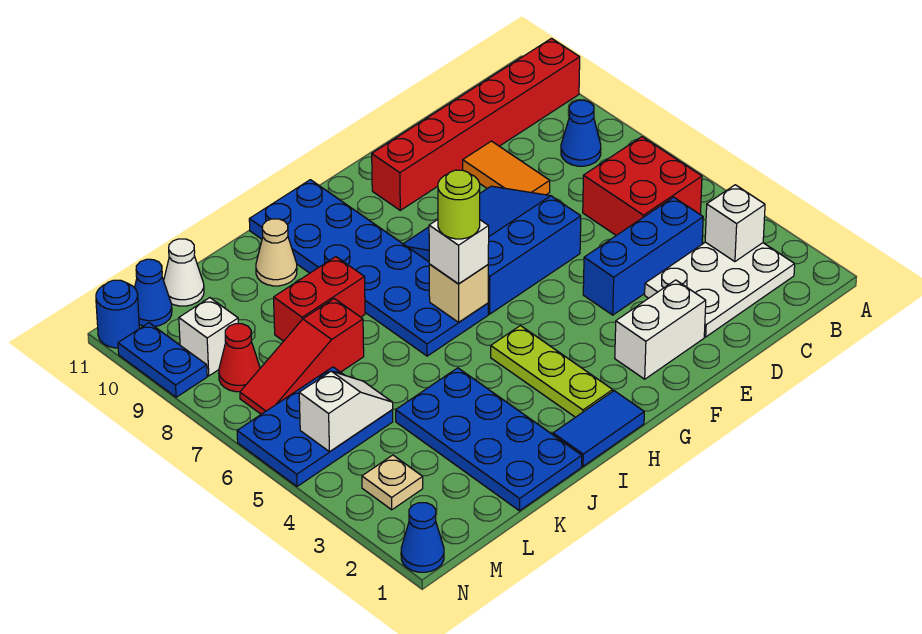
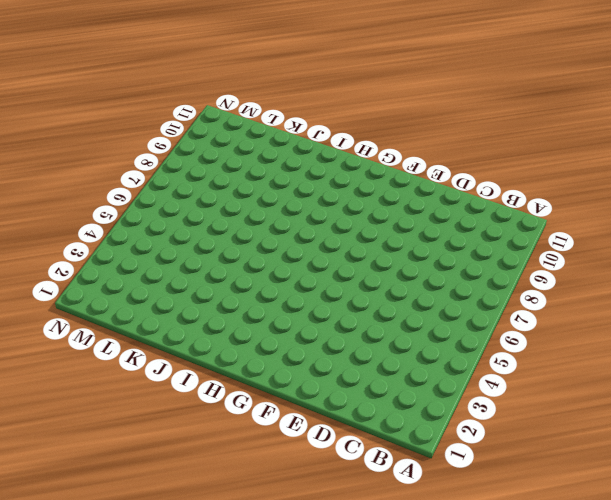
none -> red 1x6 brick [372,38,580,210]
none -> white 2x3 plate [645,242,795,337]
none -> red 2x2 brick [583,137,702,235]

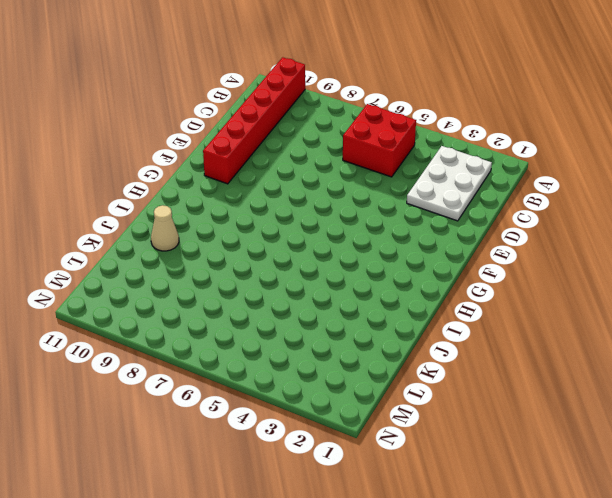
none -> blue 1x1 cone [561,100,601,166]
none -> blue 1x3 brick [583,197,703,315]
none -> orange 1x2 tile [463,141,550,195]

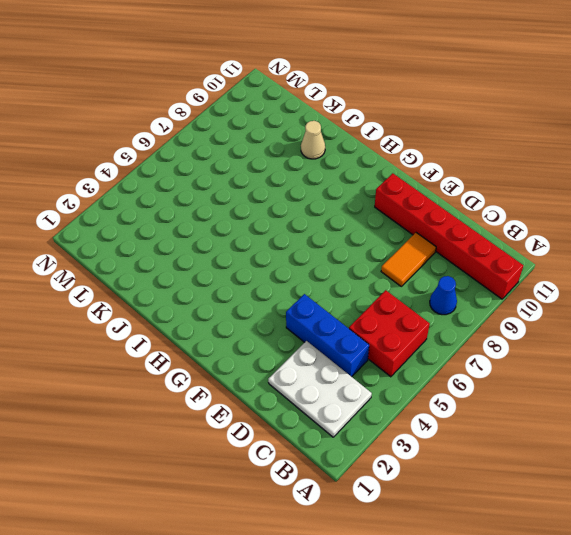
none -> white 1x2 brick [615,280,706,379]
none -> blue 3x3 slope [403,186,581,314]
none -> blue 1x2 tile [553,391,644,466]

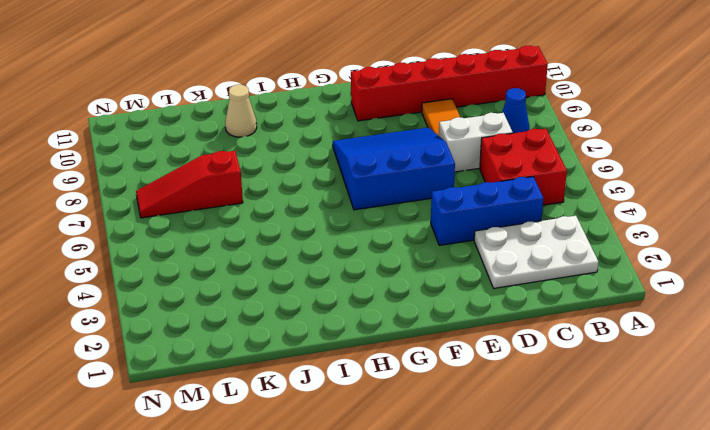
white 1x2 brick [439,113,513,172] -> white 1x2 brick moved to [615,280,706,379]
none -> blue 1x2 tile [553,391,644,466]
none -> lime 1x3 plate [491,326,613,417]
none -> blue 2x6 plate [249,180,488,356]

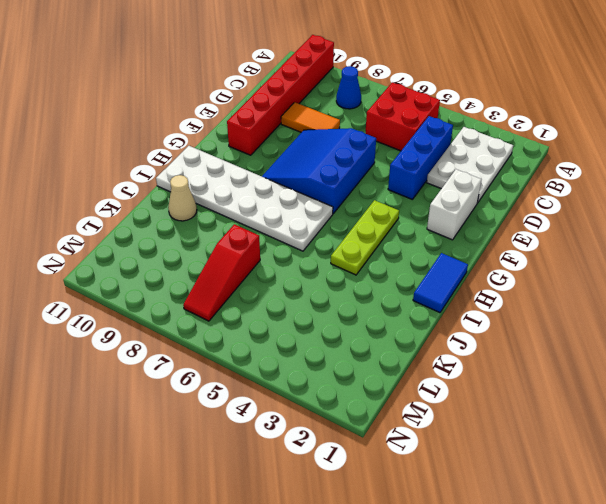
lime 1x3 plate [331,200,399,275] -> lime 1x3 plate turned to [491,326,613,417]
white 2x6 plate [156,146,333,251] -> blue 2x6 plate [249,180,488,356]
none -> blue 2x4 plate [396,368,582,511]
none -> red 1x2 brick [274,257,365,341]
none -> blue 2x3 plate [237,367,393,486]

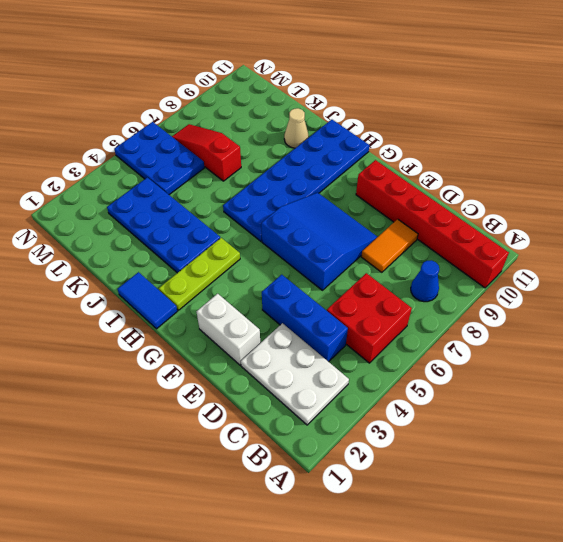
blue 2x4 plate [107,177,220,273] -> blue 2x4 plate turned to [396,368,582,511]
none -> red 1x2 brick [274,257,365,341]
none -> white 1x1 cone [164,239,204,306]
none -> tan 1x1 plate [362,455,423,510]

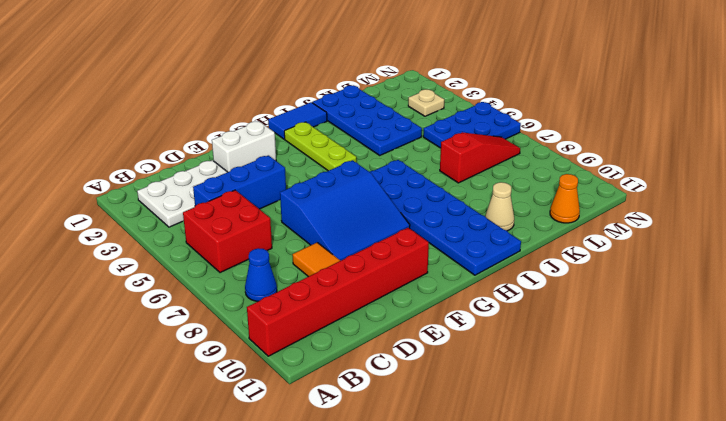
orange 1x1 cone [550,174,580,223] -> white 1x1 cone [164,239,204,306]
none -> red 1x2 brick [274,257,365,341]
none -> red 1x1 cone [219,324,260,392]
none -> white 1x1 brick [179,298,238,376]

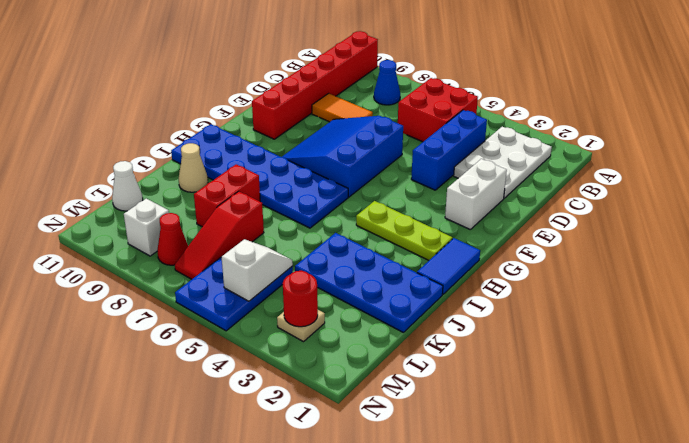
red 1x1 round brick [283,271,318,327] -> none
none -> blue 1x1 cone [135,259,172,327]
none -> blue 1x1 cone [401,503,444,572]
none -> blue 1x2 plate [118,323,207,397]

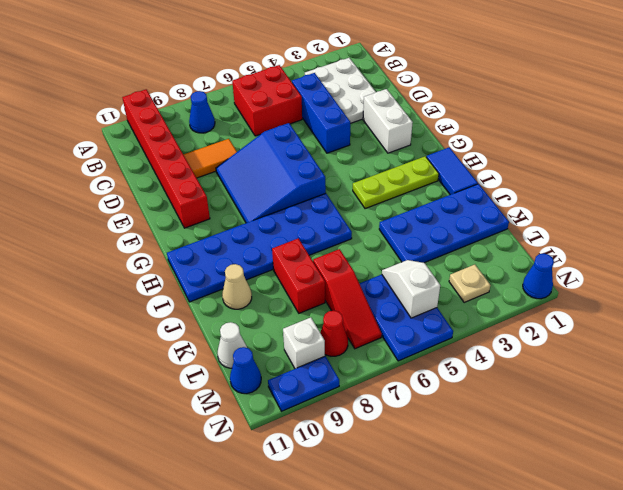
none -> blue 1x1 round brick [96,280,139,348]
none -> white 1x1 brick [705,185,765,262]
none -> tan 1x1 brick [429,264,488,322]

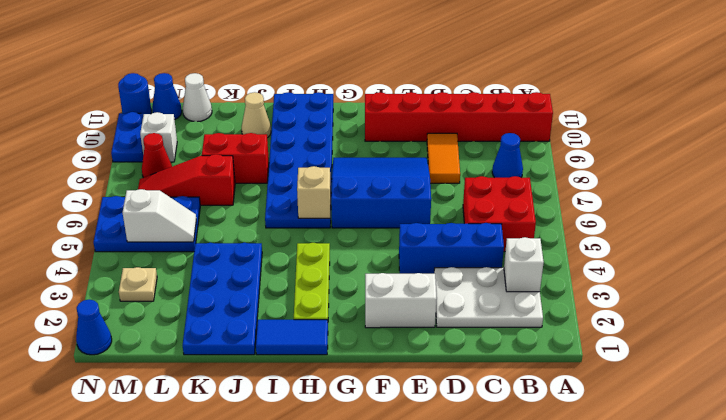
none -> white 1x1 brick [429,220,489,284]
none -> lime 1x1 round brick [438,170,480,239]

